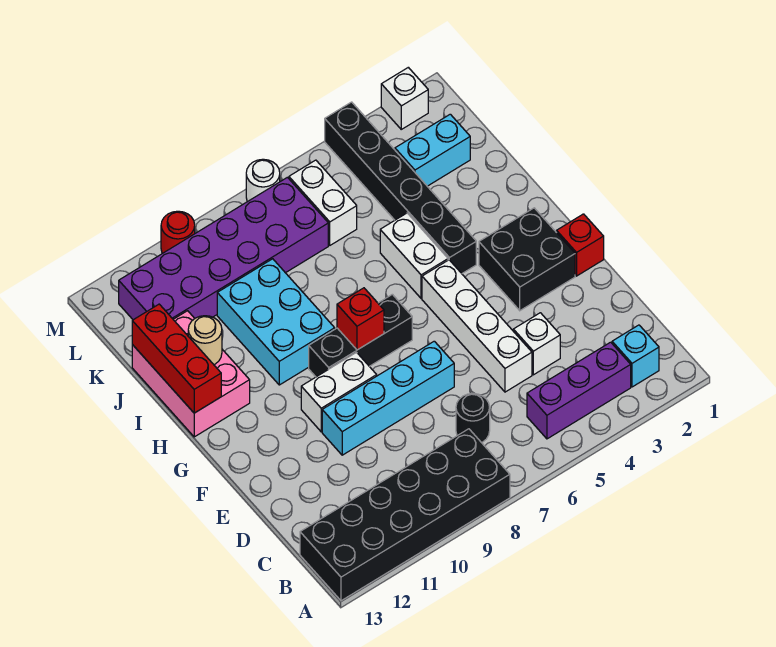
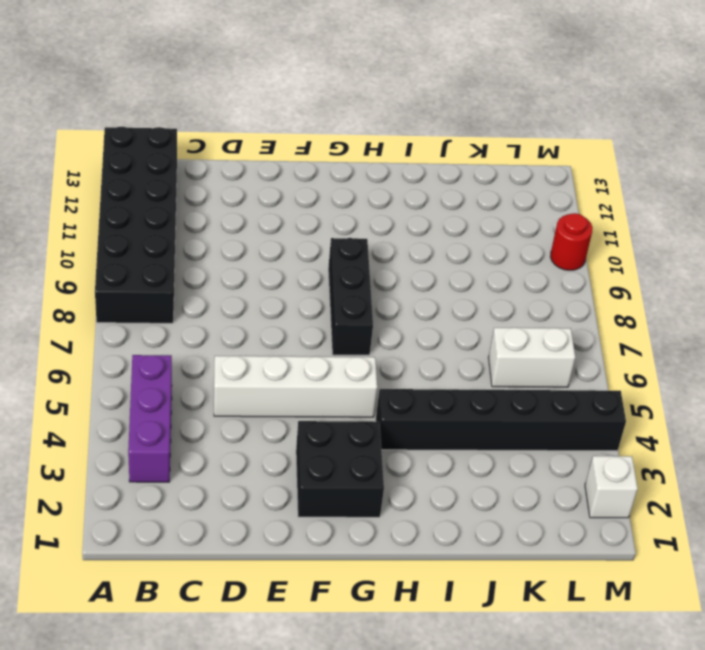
none -> cyan 1x1 brick [612,325,659,387]
none -> black 1x1 round brick [456,393,490,443]
none -> white 1x1 brick [513,313,560,375]

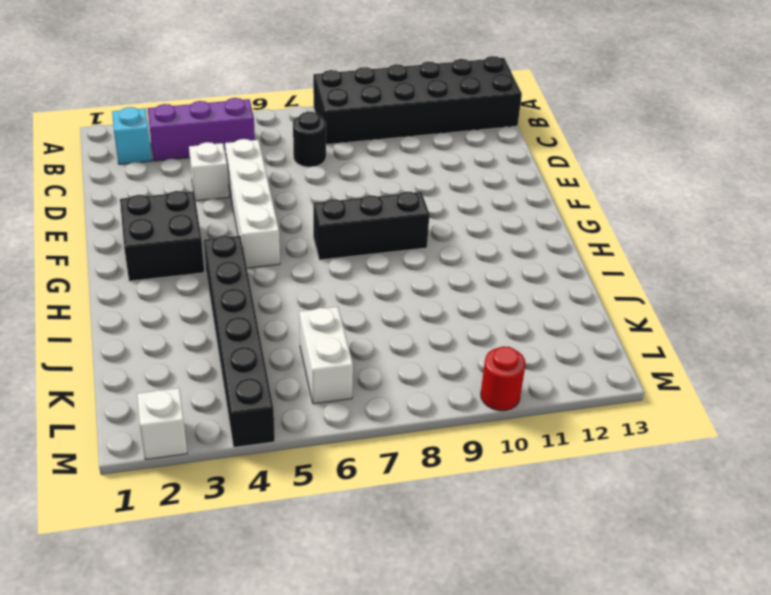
none -> cyan 1x4 brick [322,341,454,455]
none -> red 1x1 brick [557,214,604,276]
none -> white 1x2 brick [301,353,377,432]

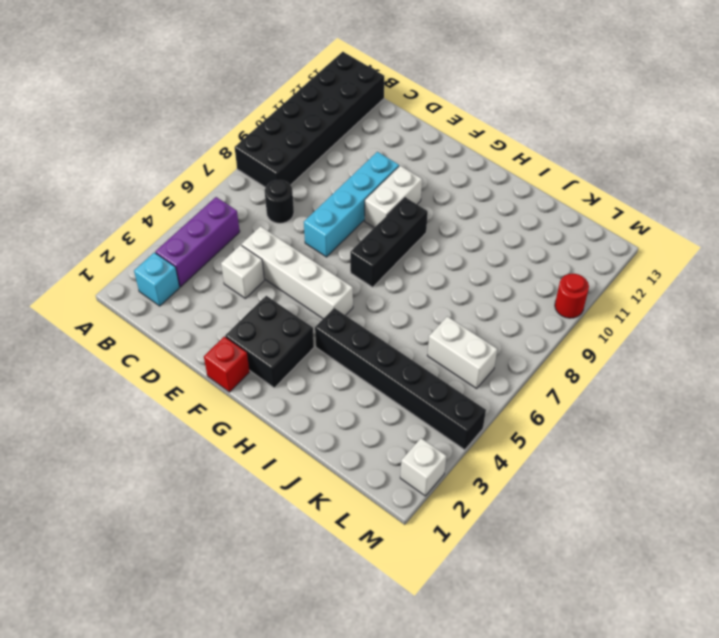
none -> white 1x2 brick [380,213,448,298]
none -> cyan 2x3 brick [217,259,335,385]
none -> pink 2x3 brick [132,311,250,437]

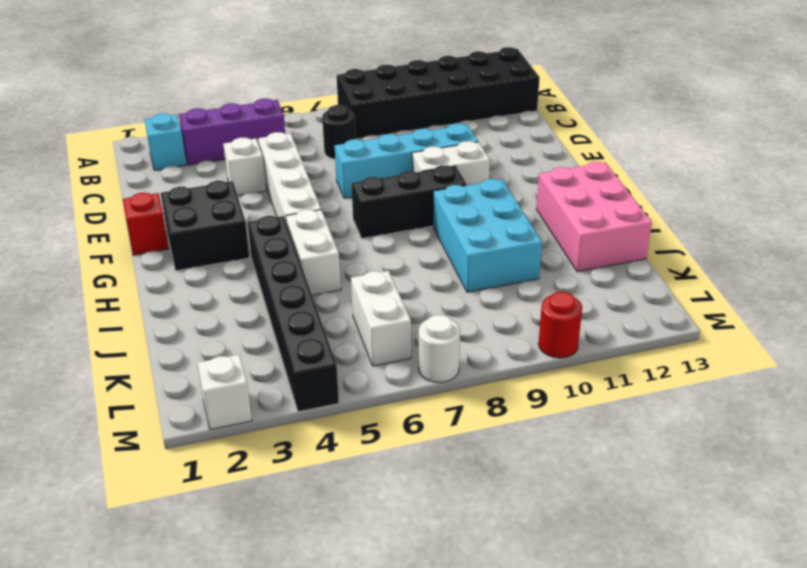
none -> cyan 1x2 brick [395,114,470,186]
none -> purple 2x6 brick [119,177,328,320]
none -> red 1x1 brick [337,288,384,350]

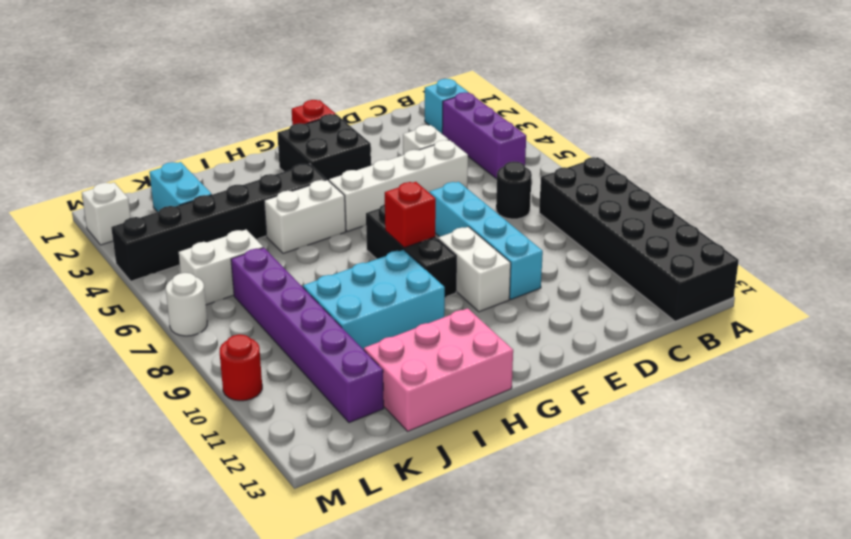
purple 1x6 brick [231,248,384,423] -> purple 2x6 brick [119,177,328,320]
none -> red 1x3 brick [132,304,221,413]
none -> tan 1x1 round brick [188,316,222,365]

